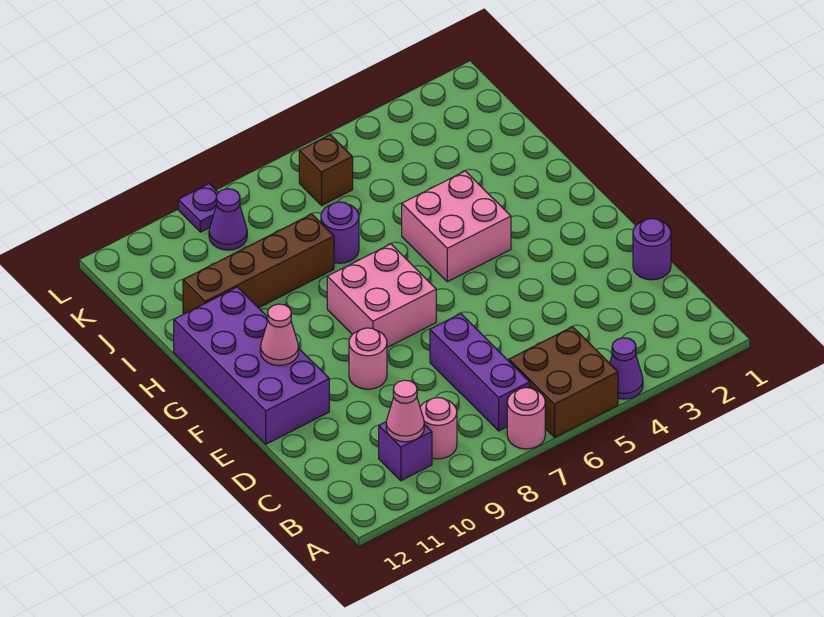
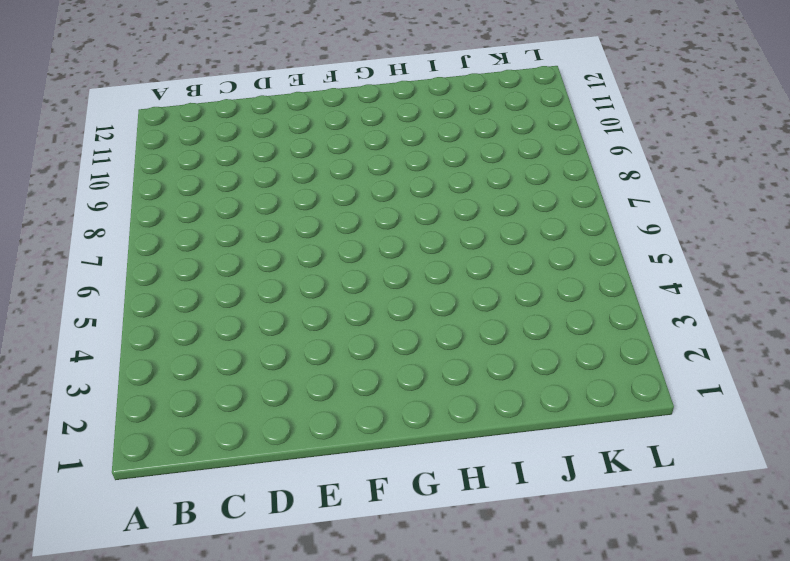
none -> purple 1x1 cone [610,338,643,399]
none -> brown 2x2 brick [509,327,618,437]
none -> pink 1x1 round brick [507,388,545,449]

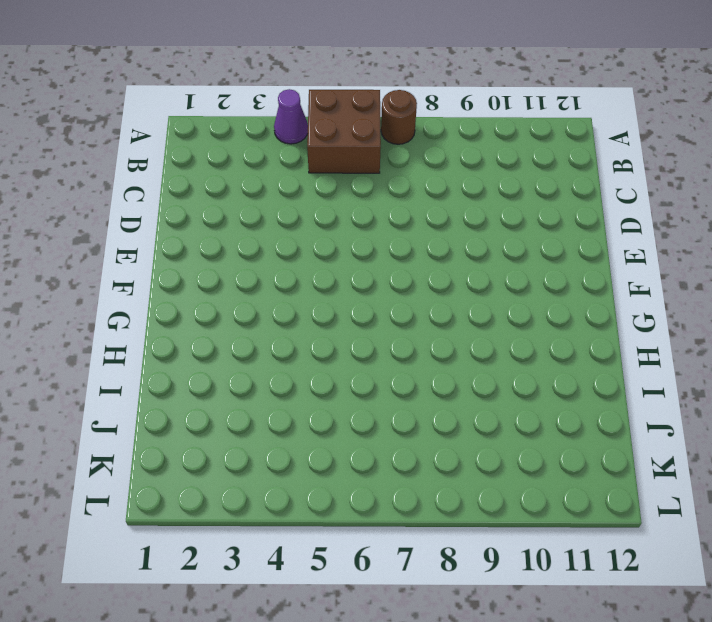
brown 1x1 round brick [381,90,417,144] -> pink 1x1 round brick [507,388,545,449]
none -> purple 1x3 brick [430,314,530,431]
none -> pink 1x1 round brick [420,398,457,459]
none -> purple 1x1 brick [379,422,432,481]

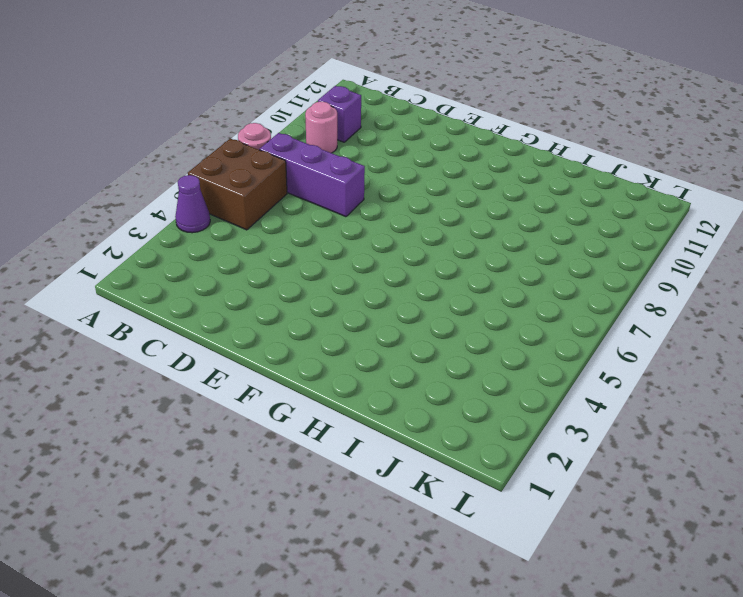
none -> purple 1x1 round brick [633,218,671,280]
none -> pink 1x1 round brick [349,328,387,389]
none -> purple 2x4 brick [174,287,329,444]

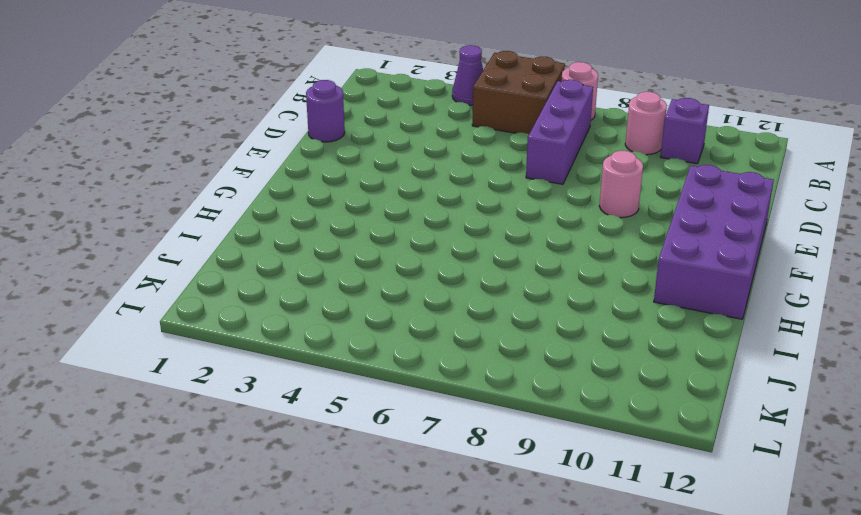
none -> pink 2x2 brick [327,244,436,347]
none -> pink 2x2 brick [402,171,511,282]
none -> purple 1x1 round brick [321,202,359,263]

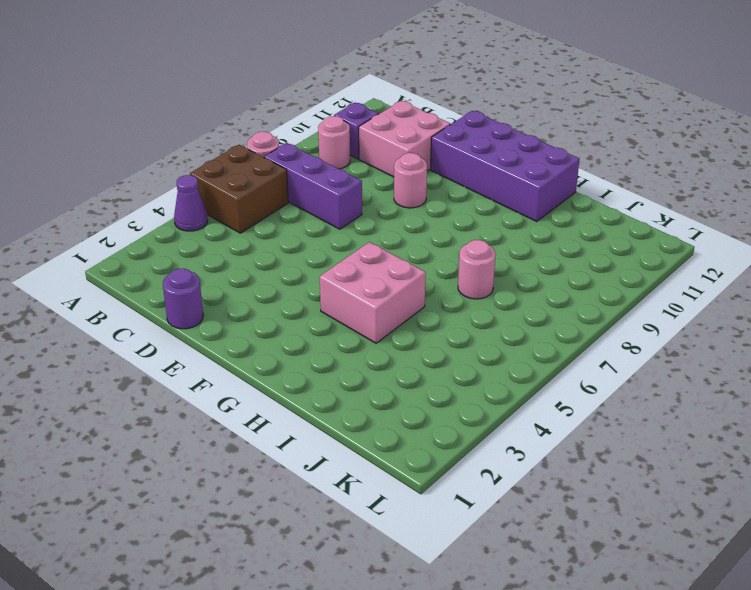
pink 2x2 brick [359,101,450,177] -> pink 2x2 brick moved to [327,244,436,347]
pink 1x1 round brick [458,240,496,299] -> purple 1x1 round brick [321,202,359,263]
none -> brown 1x4 brick [183,214,334,314]
none -> brown 1x1 brick [299,135,353,205]
none -> purple 1x1 cone [209,189,247,250]

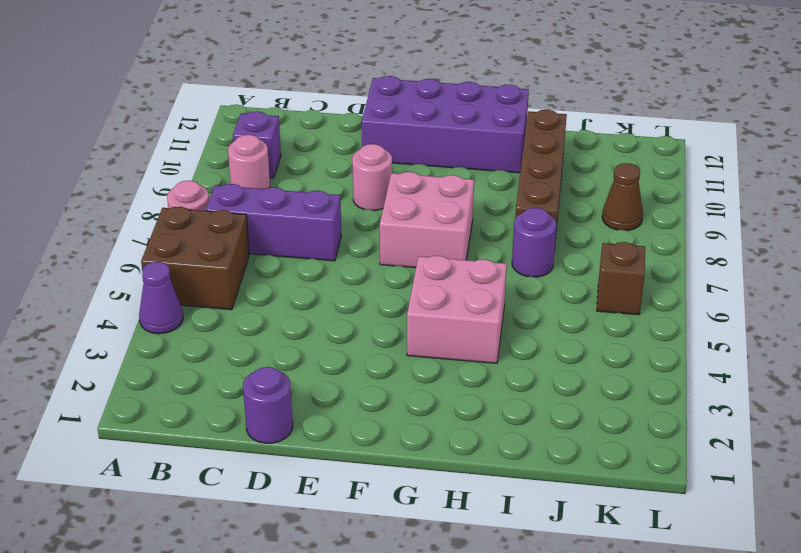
brown 1x1 cone [602,163,643,230] -> purple 1x1 cone [209,189,247,250]
none -> purple 1x1 plate [178,184,218,232]
none -> pink 1x1 cone [386,380,424,442]
none -> pink 1x1 cone [260,304,299,366]

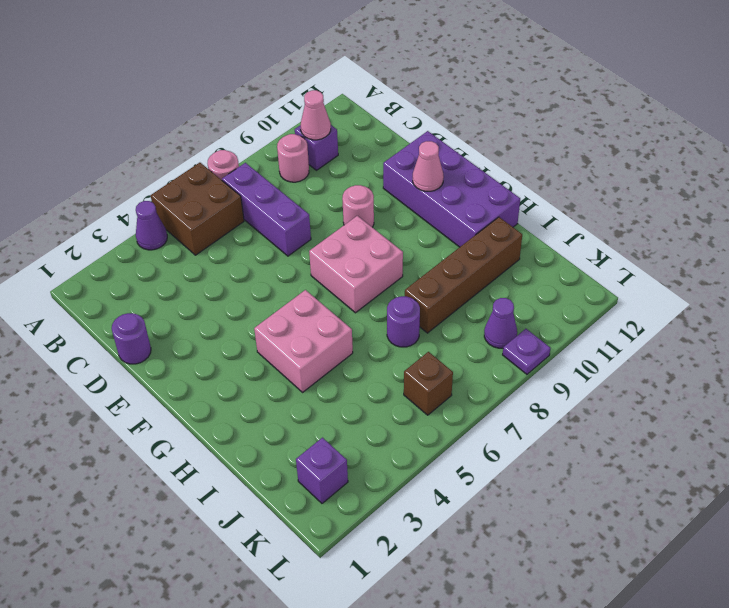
purple 1x1 brick [296,438,348,503] -> none

